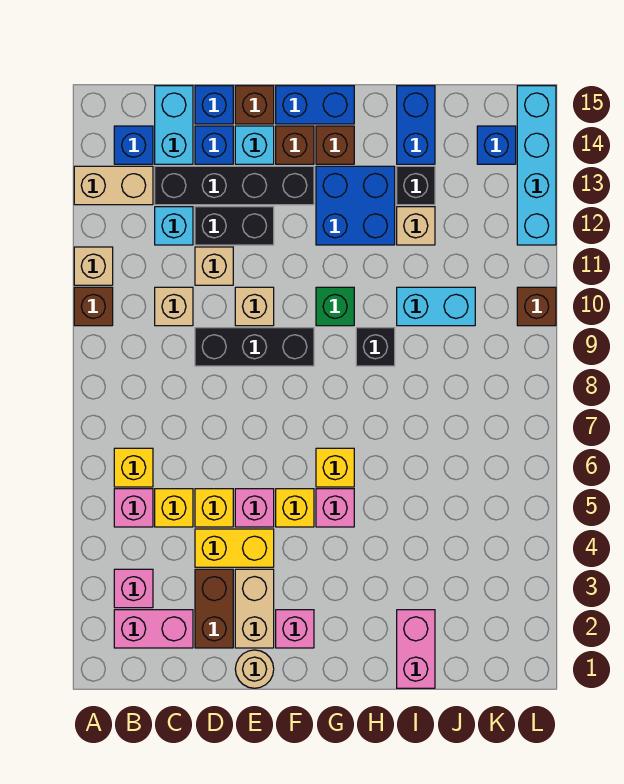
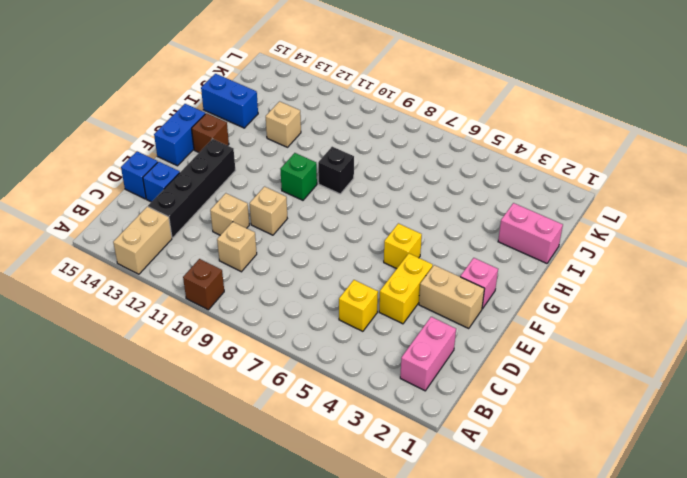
none -> tan 1x1 brick [74,247,113,285]
none -> pink 1x1 brick [114,569,153,608]
none -> pink 1x1 brick [114,489,153,527]
none -> yellow 1x1 brick [114,448,153,487]

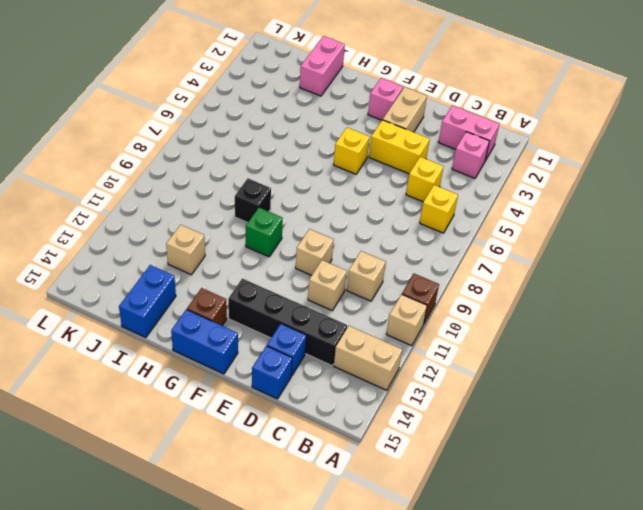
none -> pink 1x1 brick [114,489,153,527]
none -> blue 1x1 brick [114,126,153,164]
none -> cyan 1x1 brick [155,207,193,245]
none -> cyan 1x2 brick [155,86,193,164]

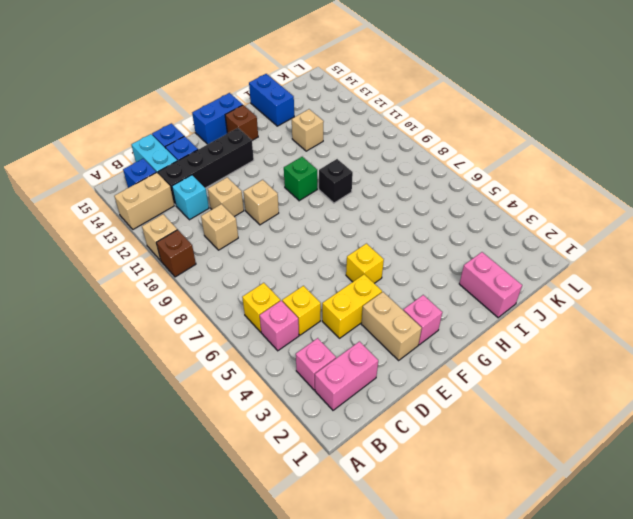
none -> brown 1x2 brick [195,569,233,648]
none -> yellow 1x1 brick [195,489,233,527]
none -> black 1x3 brick [195,328,314,366]
none -> black 1x2 brick [195,207,274,245]

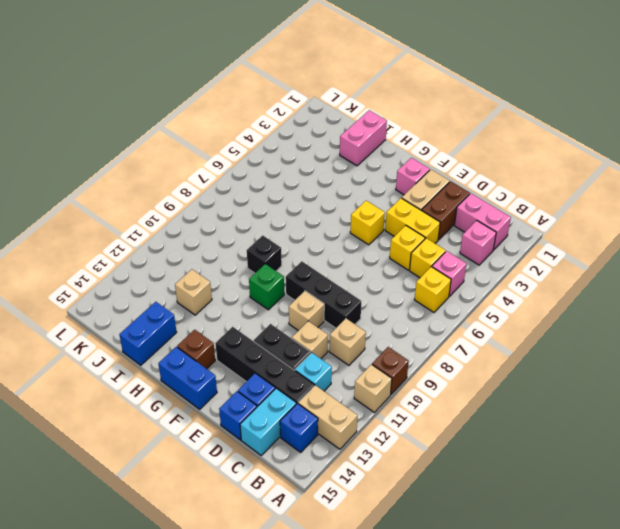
none -> tan 1x1 round brick [235,650,274,688]
none -> pink 1x1 brick [235,489,274,527]
none -> cyan 1x1 brick [235,126,274,164]
none -> brown 1x1 brick [235,86,274,124]

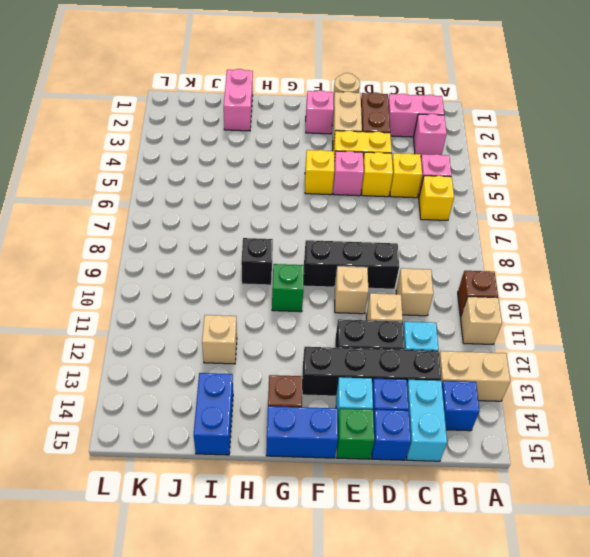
green 1x1 brick [337,409,374,459] -> brown 1x1 brick [235,86,274,124]
none -> brown 1x1 brick [276,126,314,164]
none -> pink 1x1 brick [316,489,354,527]
none -> yellow 1x1 brick [316,448,354,487]
none -> blue 2x2 brick [316,166,395,245]

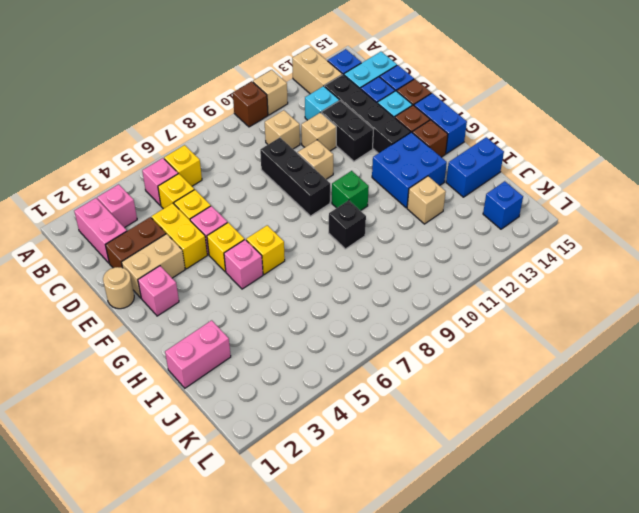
none -> cyan 1x2 brick [397,287,475,326]
none -> black 1x1 brick [397,166,435,205]
none -> brown 1x1 brick [517,287,556,326]
none -> cyan 1x4 brick [517,86,556,245]

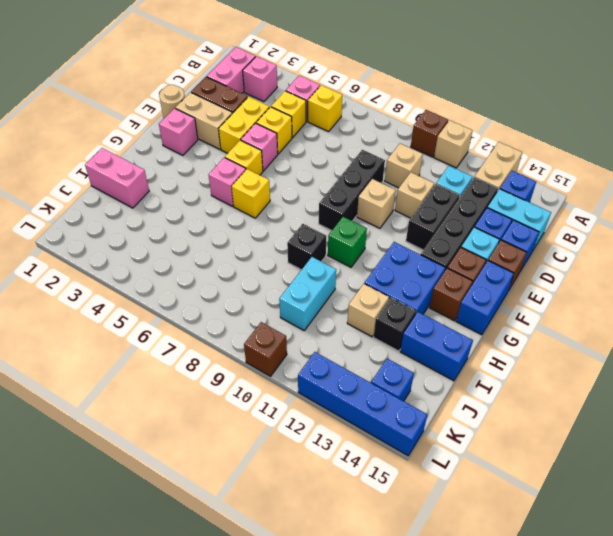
blue 1x4 brick [298,352,427,456] -> cyan 1x4 brick [517,86,556,245]

